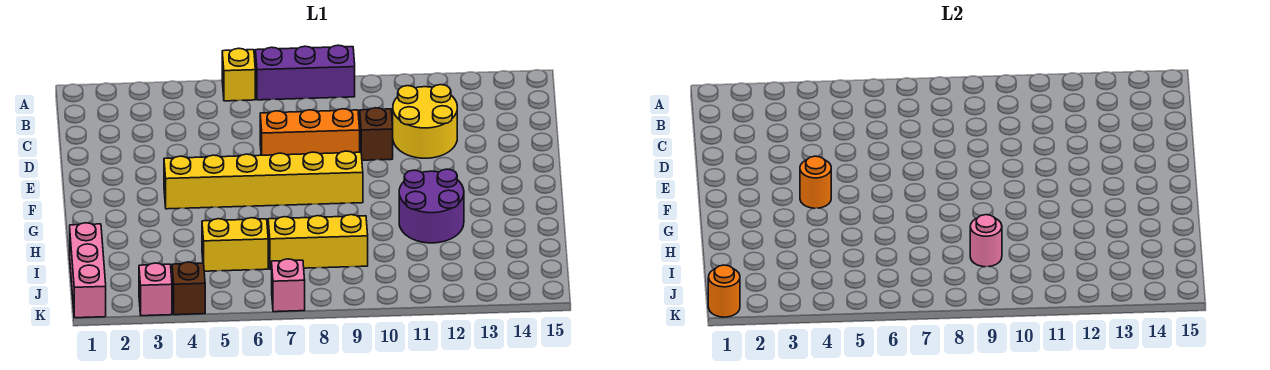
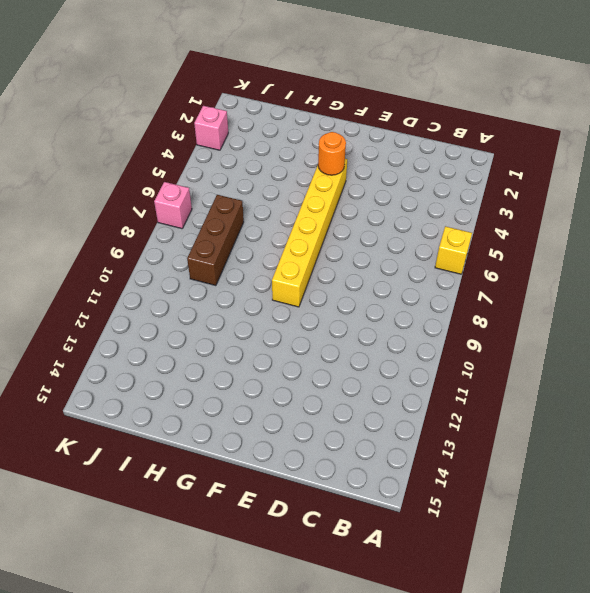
brown 1x3 brick [187,195,244,286] -> yellow 1x3 brick [268,215,368,269]
none -> purple 1x3 brick [255,45,355,100]
none -> yellow 2x2 round brick [393,85,457,158]
none -> orange 1x3 brick [260,109,360,155]

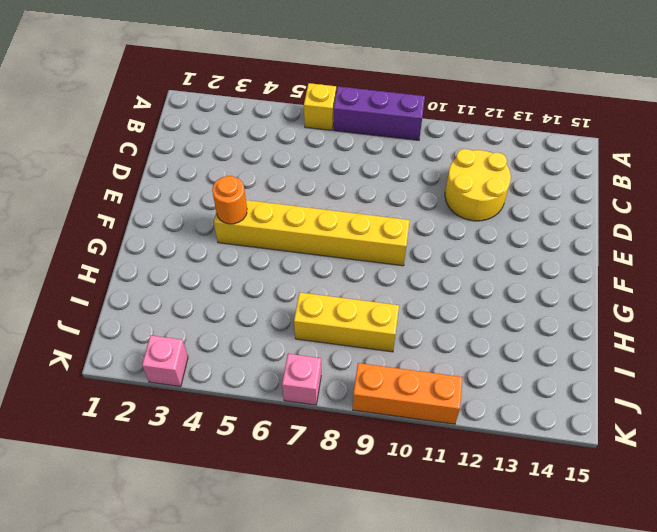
orange 1x3 brick [353,363,463,424] -> orange 1x3 brick moved to [260,109,360,155]
none -> brown 1x1 brick [360,108,393,160]
none -> purple 2x2 round brick [399,169,464,243]
none -> pink 1x3 brick [70,223,106,318]

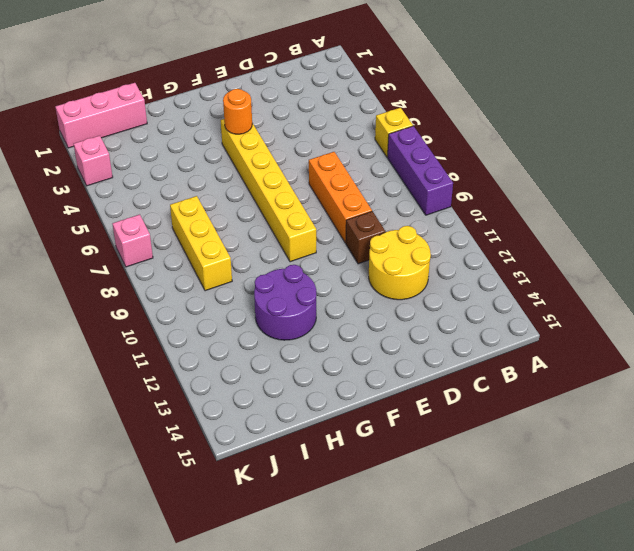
none -> yellow 1x2 brick [202,218,268,271]
none -> brown 1x1 brick [172,262,205,315]
none -> pink 1x1 round brick [970,215,1002,267]

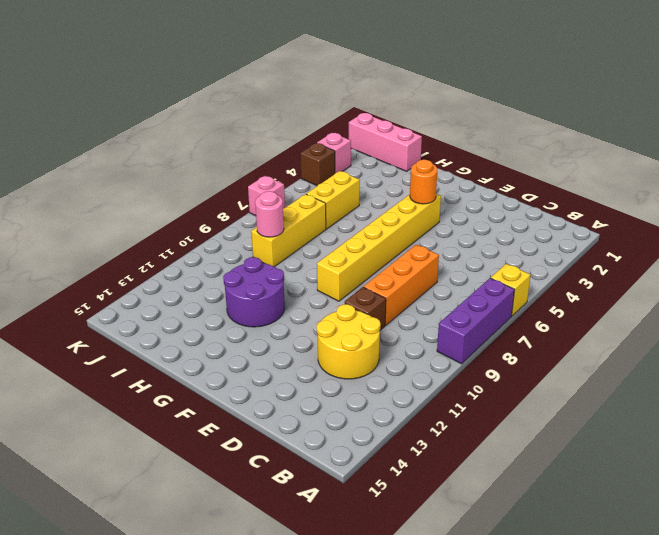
none -> orange 1x1 round brick [708,265,740,317]

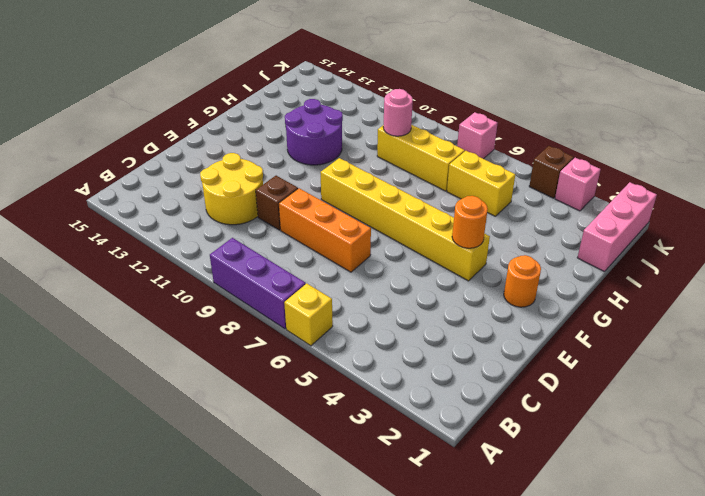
orange 1x1 round brick [504,255,541,307] -> orange 1x1 round brick moved to [708,265,740,317]

